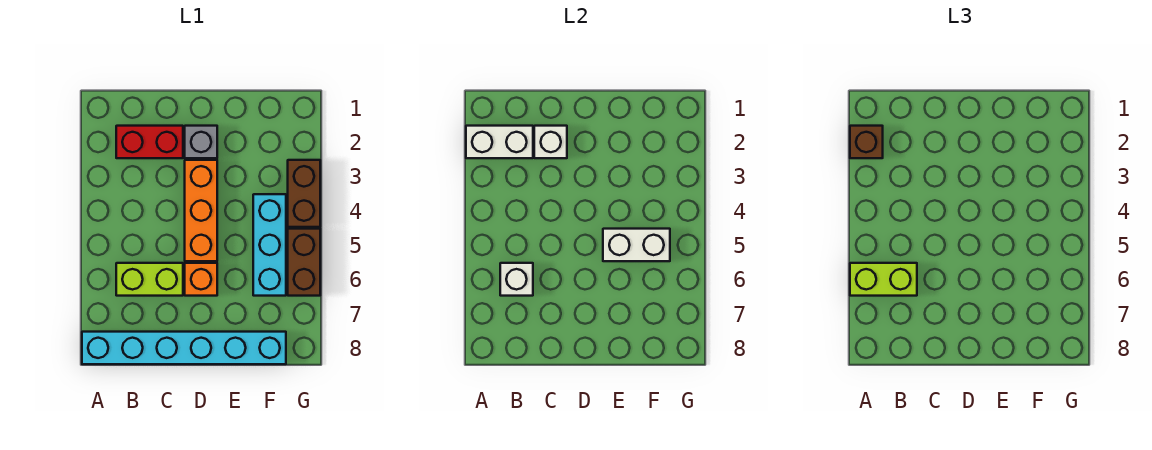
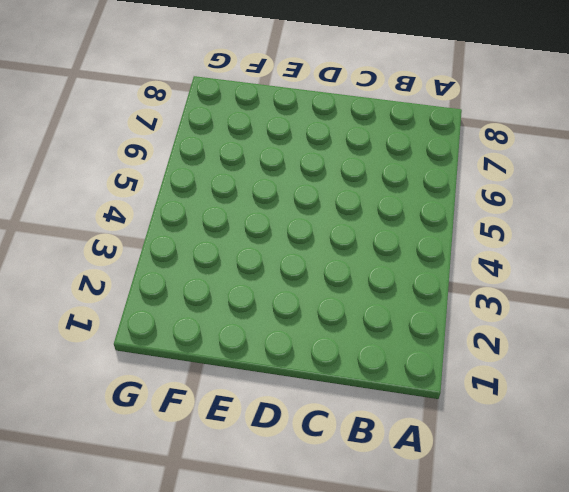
none -> cyan 1x6 brick [82,332,286,364]
none -> red 1x2 brick [116,126,183,158]
none -> lime 1x2 brick [116,263,183,296]

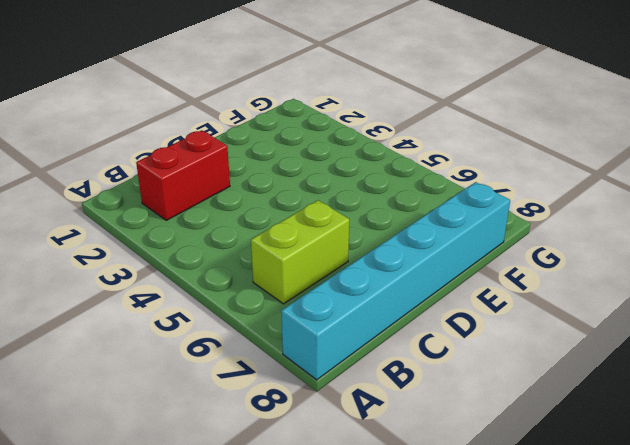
none -> grey 1x1 brick [185,126,217,158]
none -> orange 1x3 brick [185,160,217,261]
none -> orange 1x1 brick [185,263,217,296]

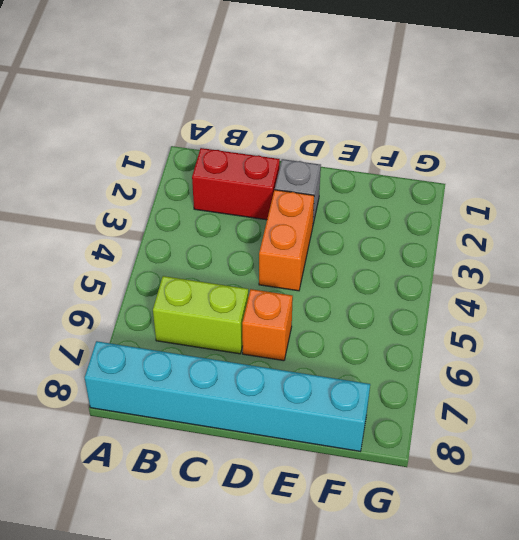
orange 1x2 brick [259,190,314,291] -> orange 1x3 brick [185,160,217,261]
none -> cyan 1x3 brick [253,194,286,296]
none -> brown 1x2 brick [288,160,320,227]
none -> brown 1x2 brick [288,229,320,296]

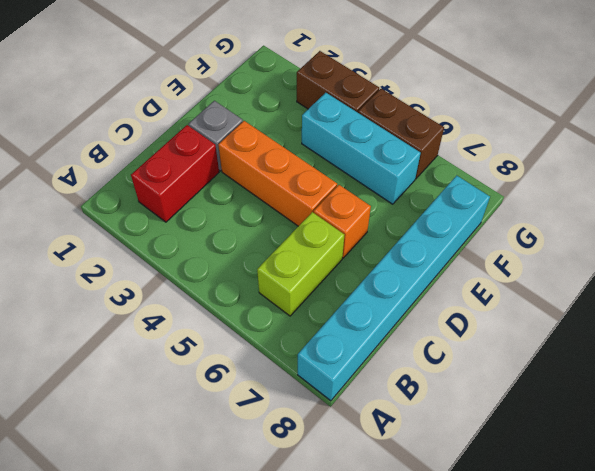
none -> white 1x2 brick [466,126,533,158]
none -> white 1x1 brick [500,263,533,296]
none -> white 1x1 brick [534,126,567,158]

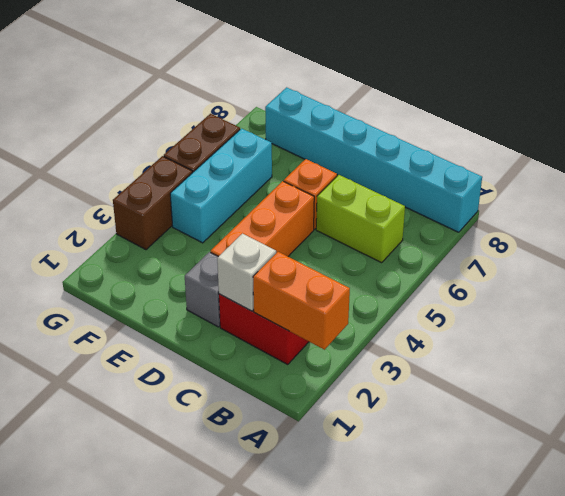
orange 1x2 brick [253,252,350,350] -> white 1x2 brick [466,126,533,158]
none -> white 1x1 brick [500,263,533,296]
none -> white 1x2 brick [603,229,670,261]
none -> brown 1x1 brick [850,126,883,158]

